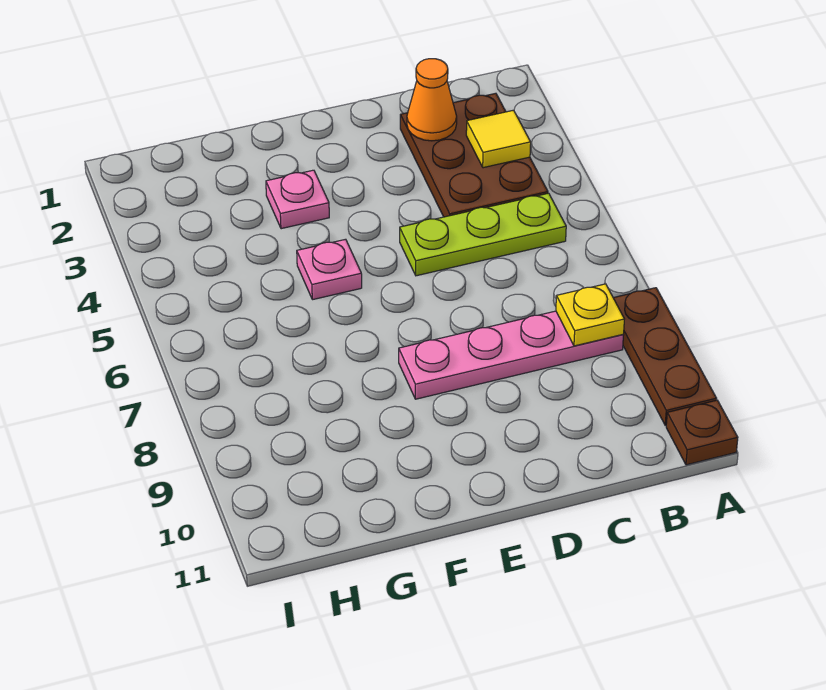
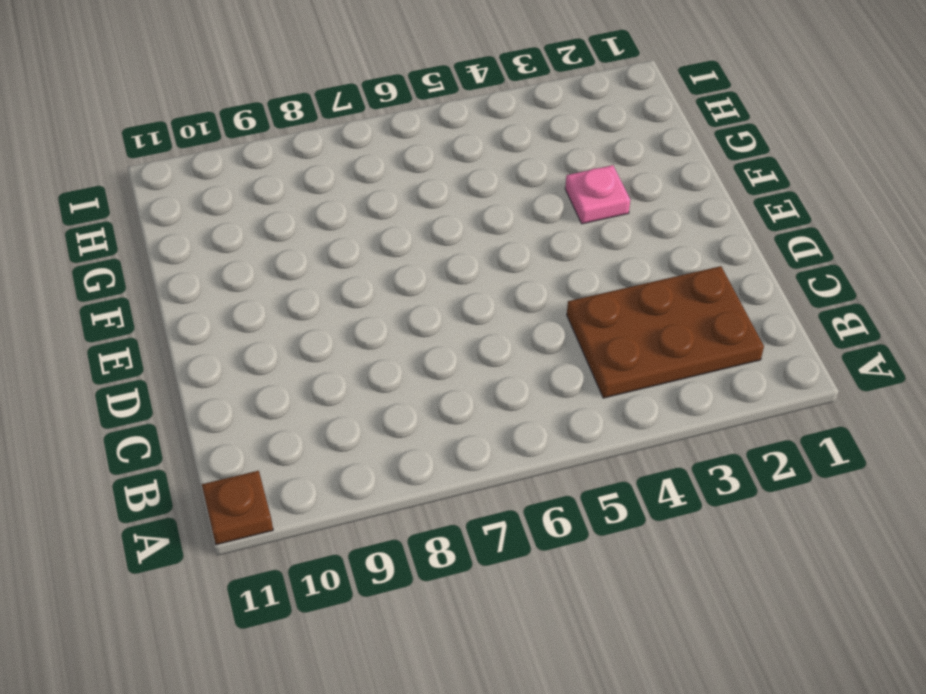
none -> brown 1x3 plate [614,288,716,425]
none -> lime 1x3 plate [400,193,566,276]

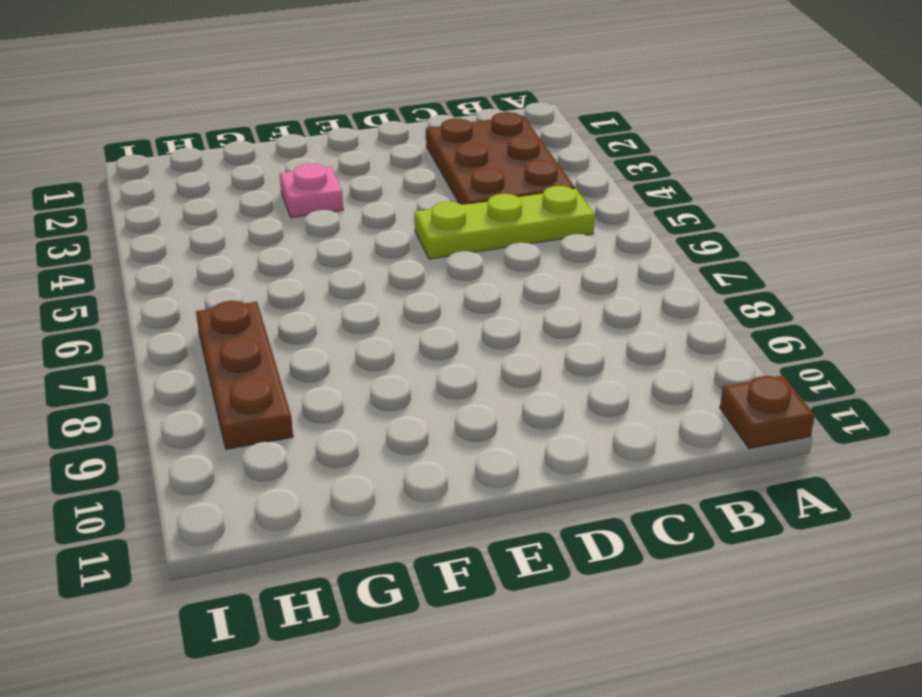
brown 1x3 plate [196,301,293,449] -> brown 1x3 plate moved to [614,288,716,425]
none -> pink 1x4 plate [399,311,623,399]
none -> pink 1x1 plate [297,239,362,300]

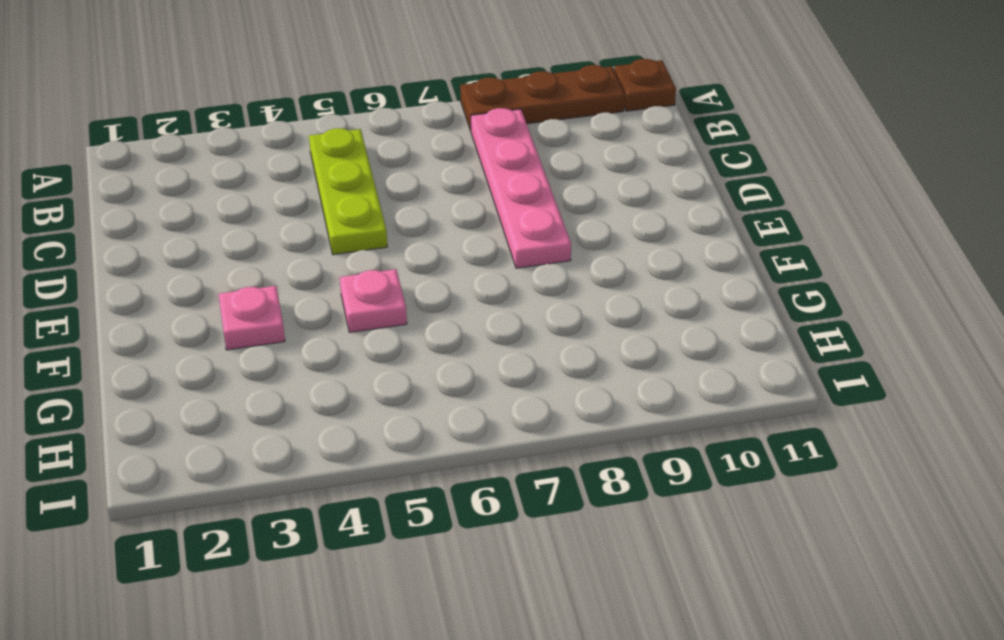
none -> brown 2x3 plate [400,93,548,217]
none -> yellow 1x1 tile [466,110,531,168]

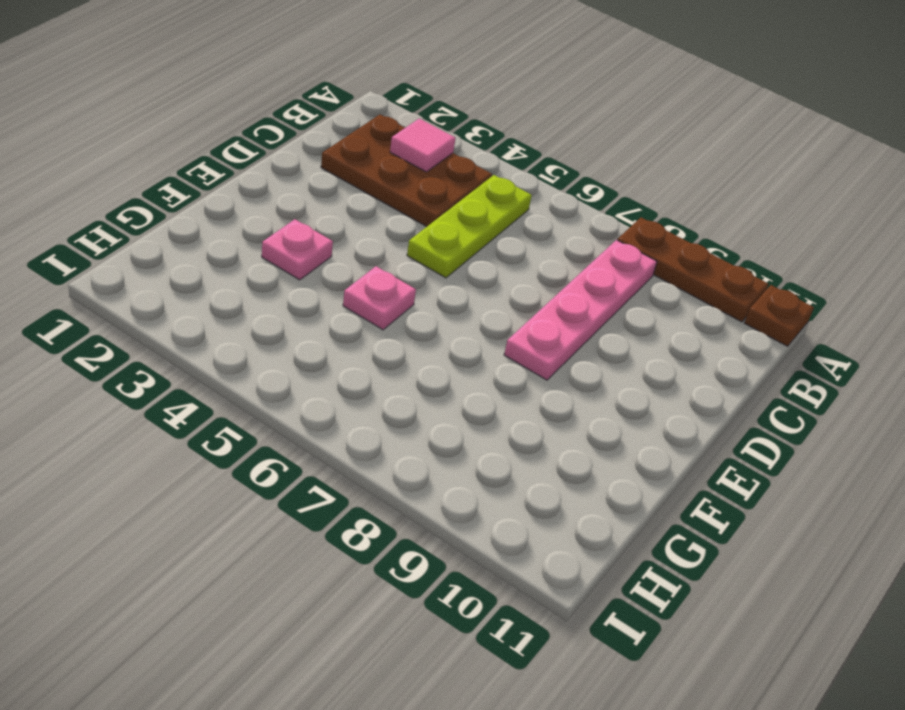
pink 1x1 tile [390,119,455,172] -> yellow 1x1 tile [466,110,531,168]
none -> yellow 1x1 plate [556,284,624,346]
none -> orange 1x1 cone [407,59,457,141]

